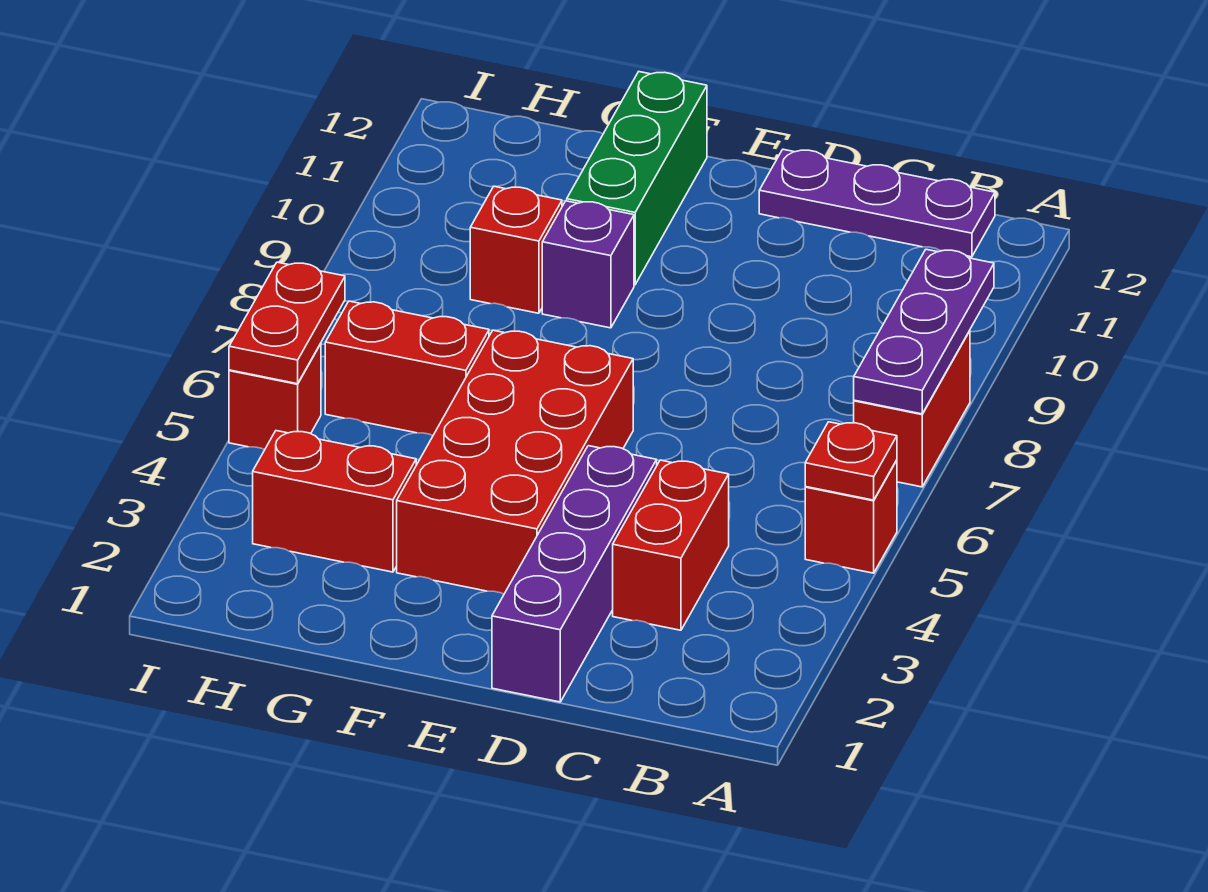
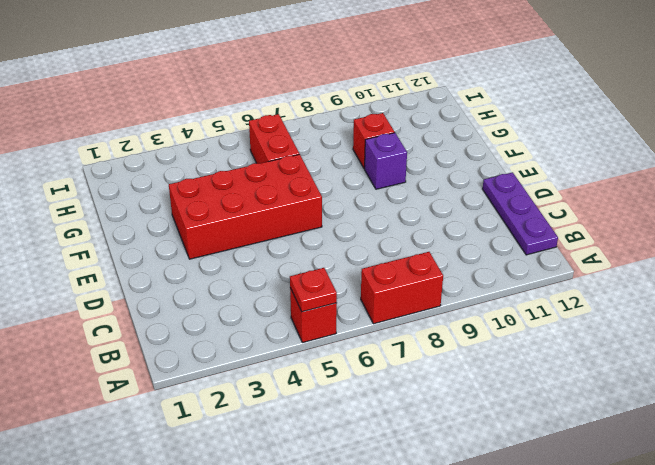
none -> red 1x2 brick [613,460,729,630]
none -> purple 1x4 brick [492,446,657,702]
none -> green 1x3 brick [567,72,707,285]

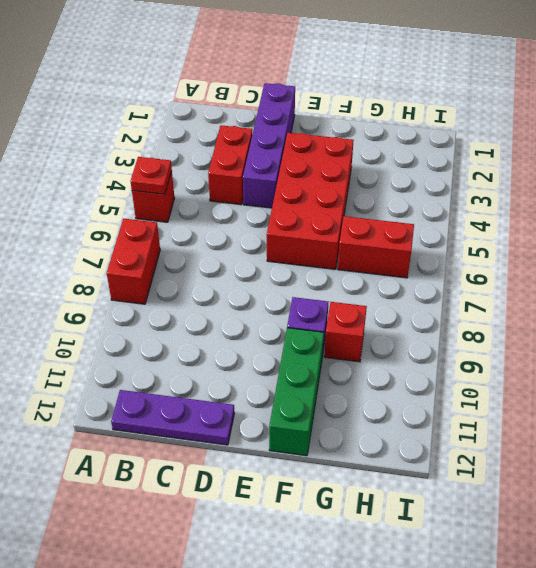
none -> red 1x2 brick [253,431,416,572]
none -> red 1x1 brick [229,344,321,450]
none -> purple 1x3 plate [854,249,994,414]

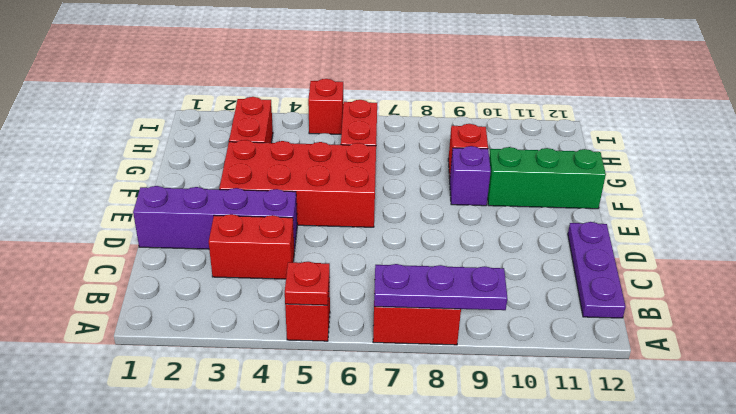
none -> red 1x2 plate [229,262,345,384]

